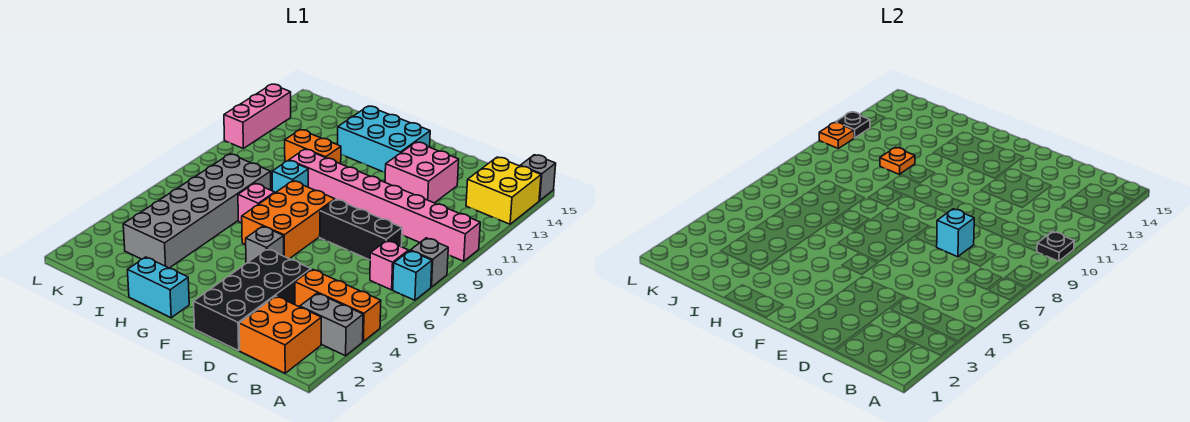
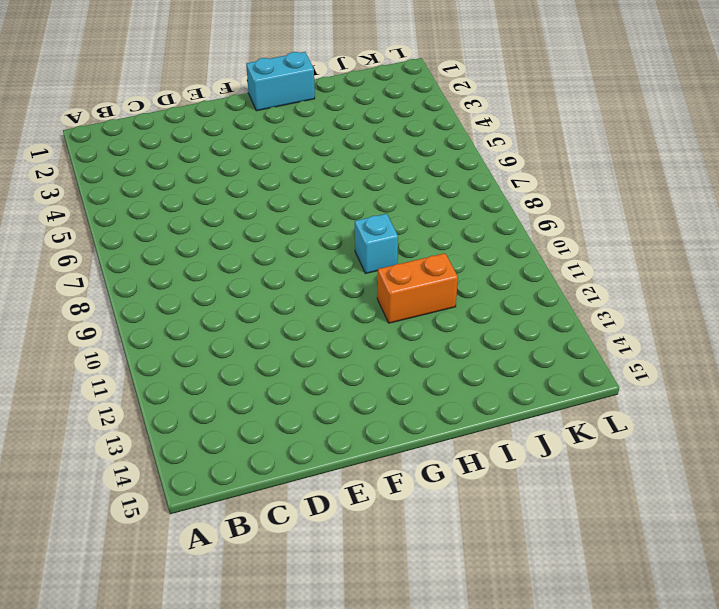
none -> grey 1x2 brick [300,293,363,356]
none -> orange 1x3 brick [295,269,381,341]
none -> cyan 1x1 brick [393,251,432,300]

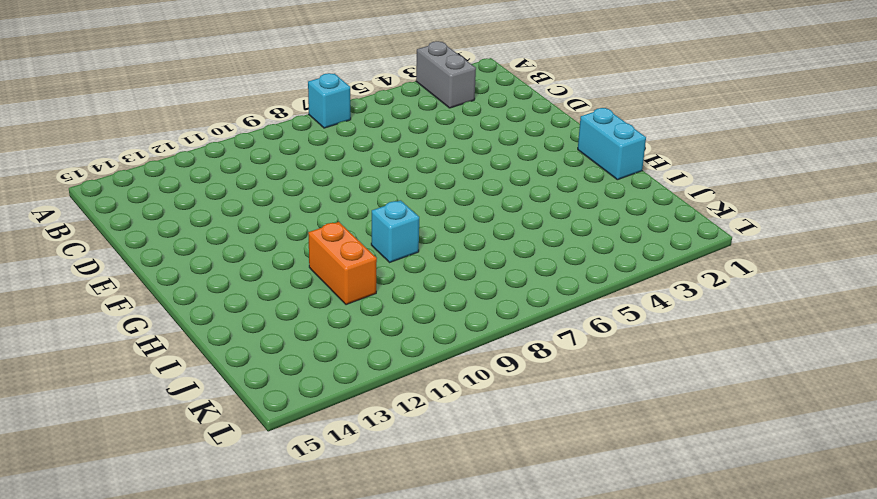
none -> orange 1x3 brick [295,269,381,341]
none -> grey 1x1 brick [410,238,448,287]
none -> pink 1x8 brick [289,149,480,261]

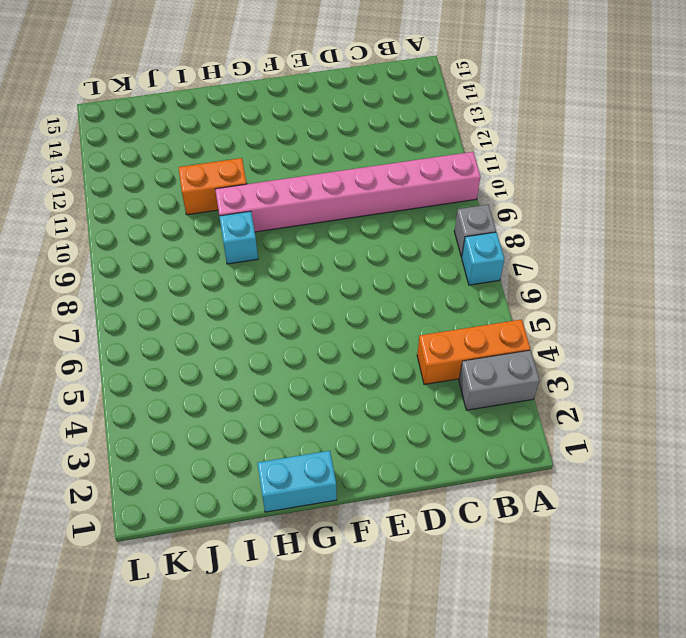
none -> yellow 2x2 brick [466,157,541,224]
none -> grey 1x1 brick [520,155,556,201]
none -> orange 2x2 brick [239,296,321,373]

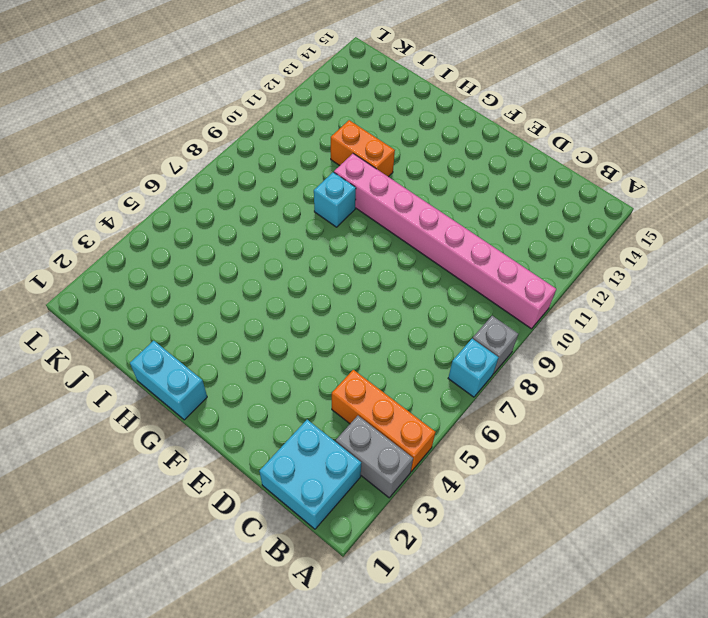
cyan 2x2 brick [259,420,361,529] -> orange 2x2 brick [239,296,321,373]
none -> yellow 2x2 brick [466,157,541,224]
none -> grey 1x1 brick [520,155,556,201]
none -> pink 1x1 brick [370,241,409,290]

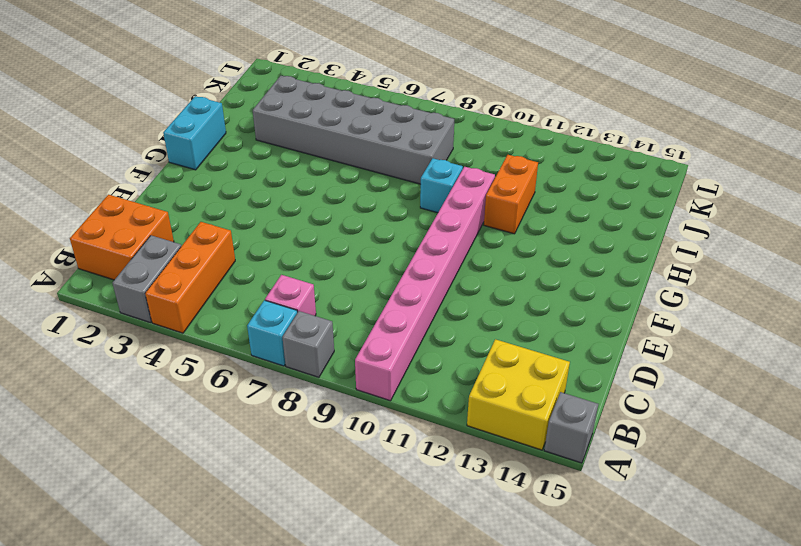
none -> black 1x3 brick [320,199,402,260]
none -> black 2x4 brick [194,249,311,351]
none -> pink 2x2 brick [385,142,459,203]

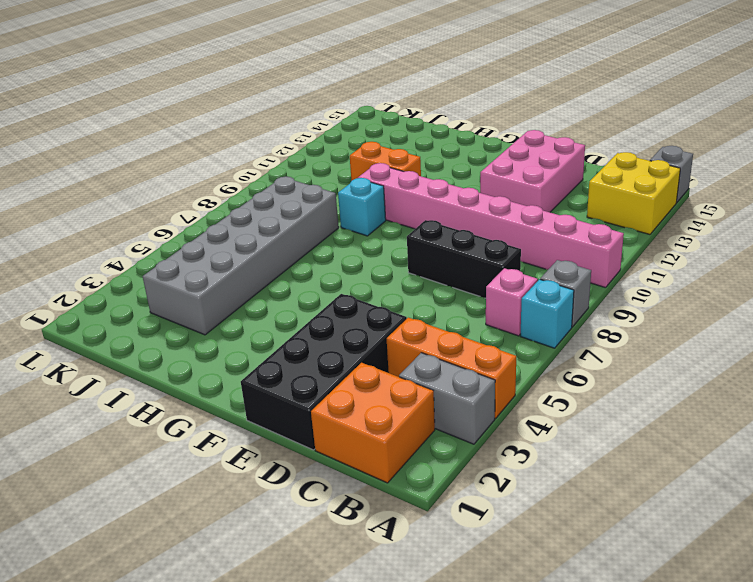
pink 2x3 brick [480,130,585,212] -> pink 2x2 brick [385,142,459,203]
none -> grey 1x1 brick [246,226,284,263]
none -> orange 2x3 brick [242,181,335,259]
none -> cyan 2x3 brick [338,106,430,172]

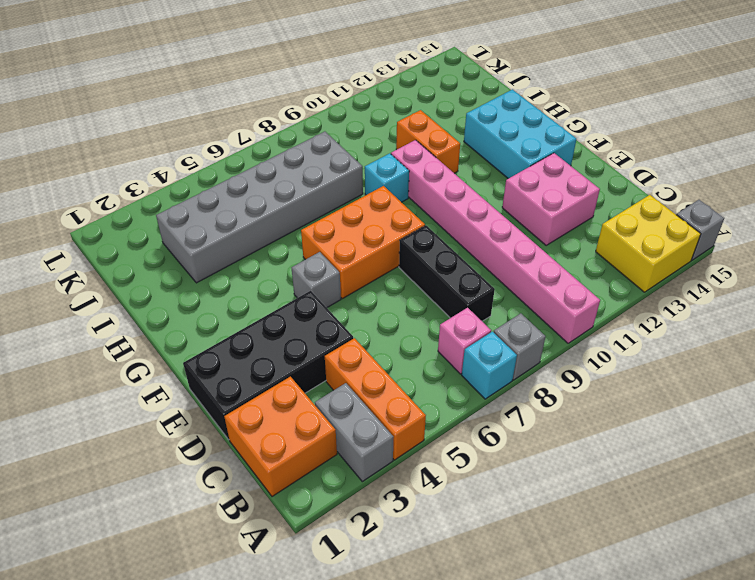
none -> cyan 1x2 brick [128,257,189,318]
none -> pink 1x1 brick [238,183,275,223]
none -> pink 1x3 brick [224,84,291,148]

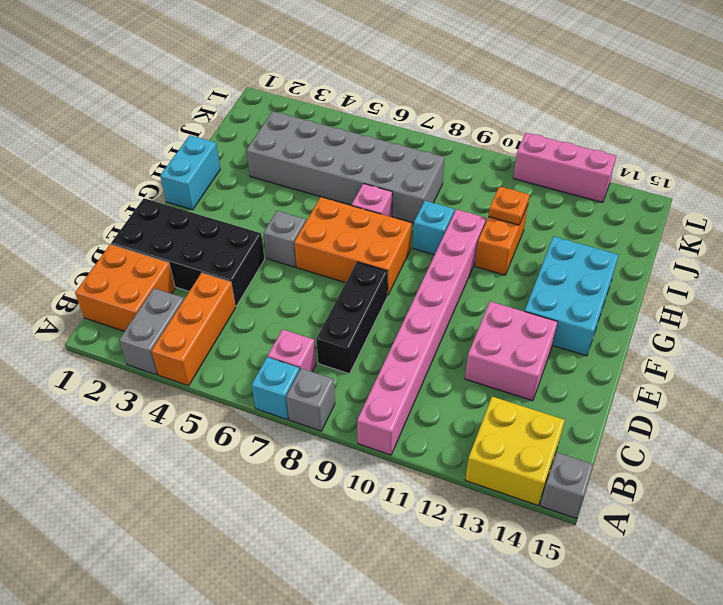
none -> black 1x1 plate [1037,232,1074,261]
none -> cyan 1x1 brick [937,209,974,257]
none -> orange 1x1 plate [819,122,854,148]

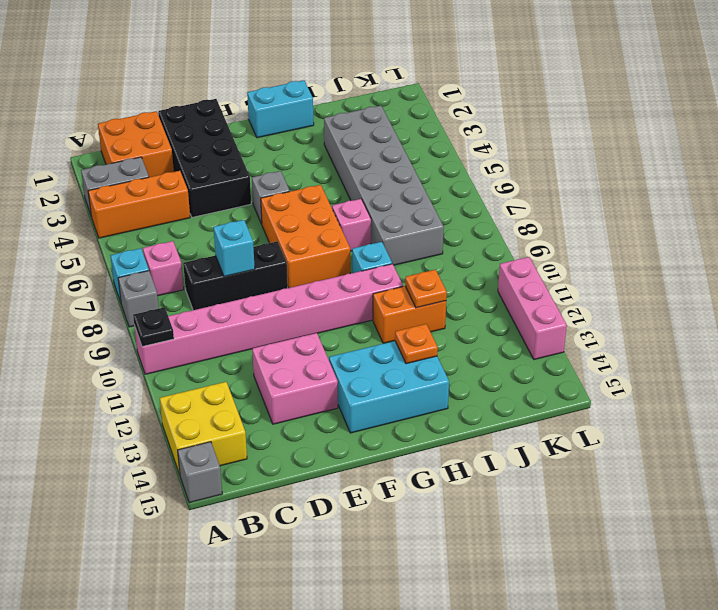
orange 1x1 plate [395,324,438,364] -> orange 1x1 plate moved to [819,122,854,148]
none -> black 1x1 plate [836,112,870,138]

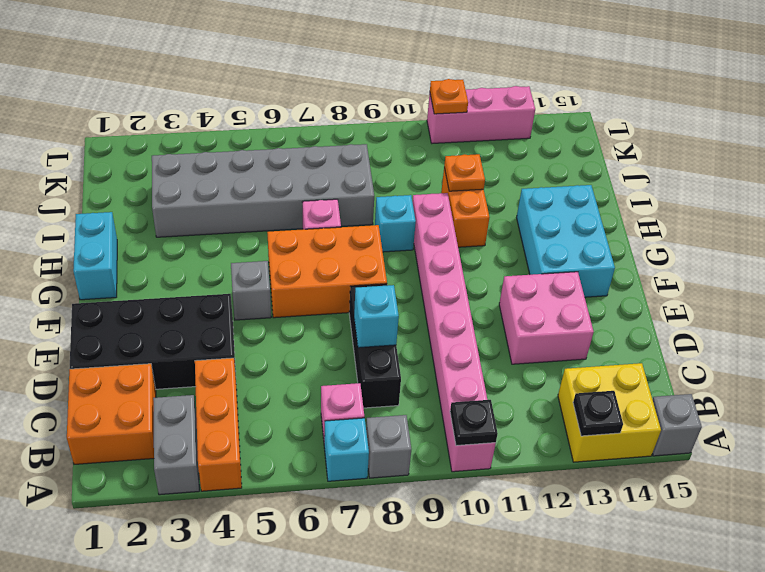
black 1x1 plate [573,391,623,436] -> black 1x1 plate moved to [836,112,870,138]

